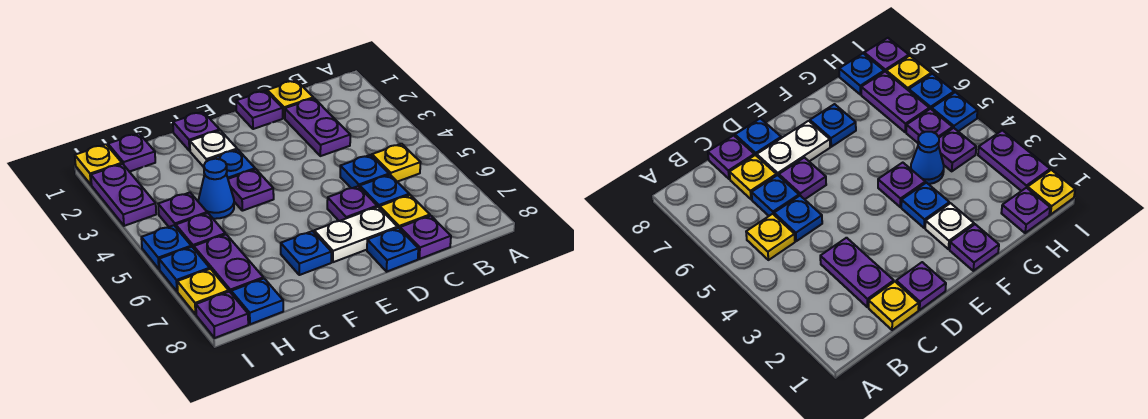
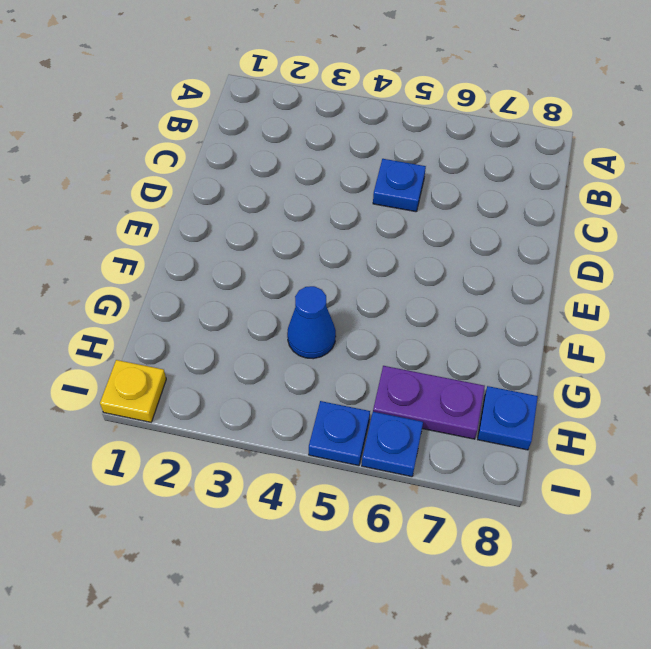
none -> yellow 1x1 plate [372,144,421,182]
none -> yellow 1x1 plate [267,80,313,118]
none -> purple 1x2 plate [285,98,350,156]

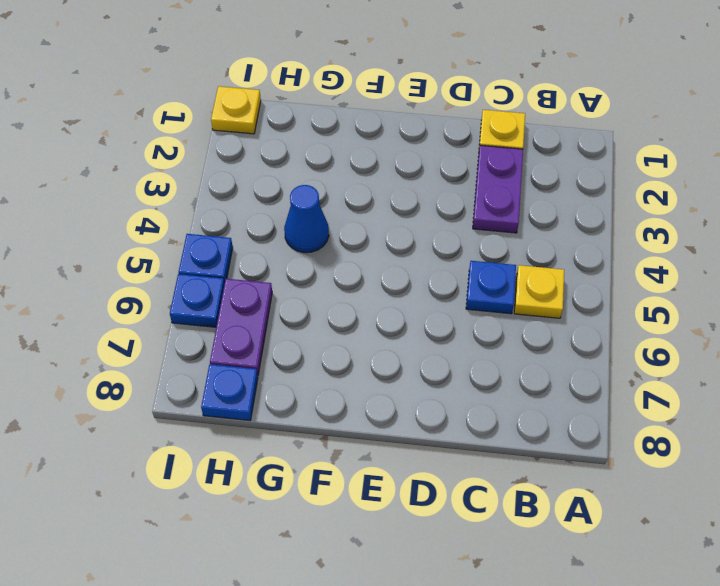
none -> blue 1x1 plate [360,175,409,208]
none -> yellow 1x1 plate [380,195,430,229]
none -> purple 1x1 plate [400,216,451,259]

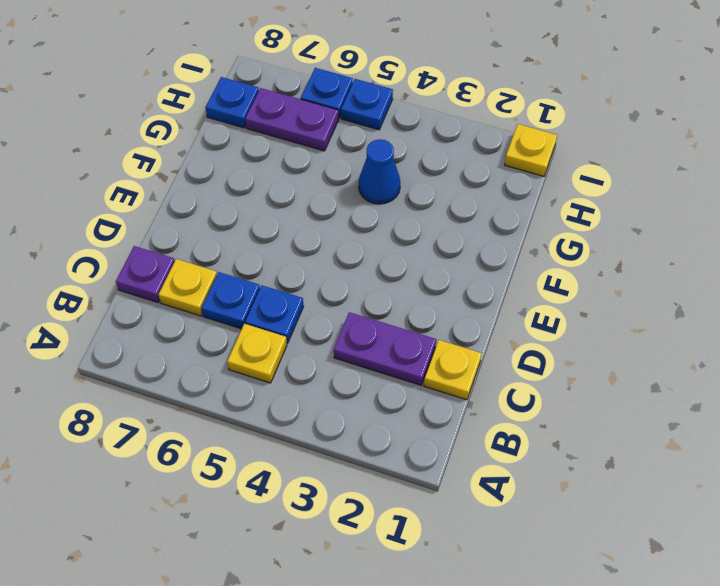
none -> purple 1x1 plate [236,91,283,129]
none -> purple 1x1 plate [327,186,377,221]
none -> white 1x2 plate [314,207,398,262]

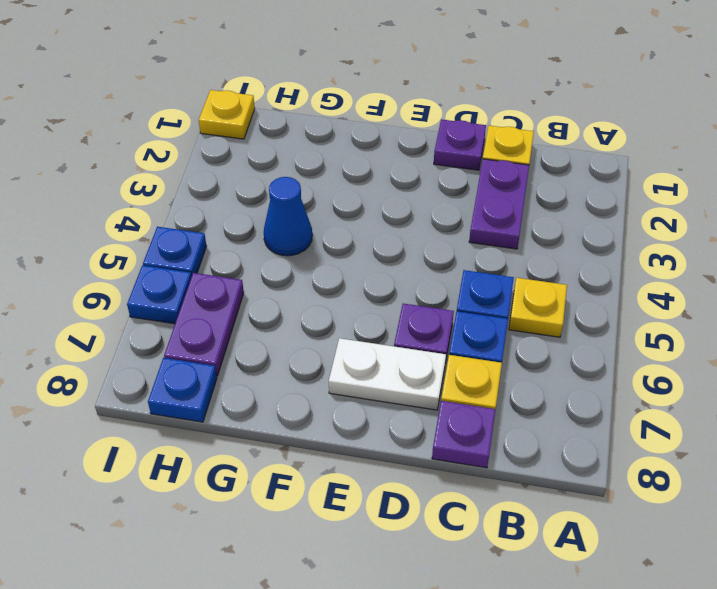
none -> blue 1x1 plate [367,228,418,272]
none -> purple 1x1 plate [173,112,220,151]
none -> white 1x1 plate [190,130,237,167]

